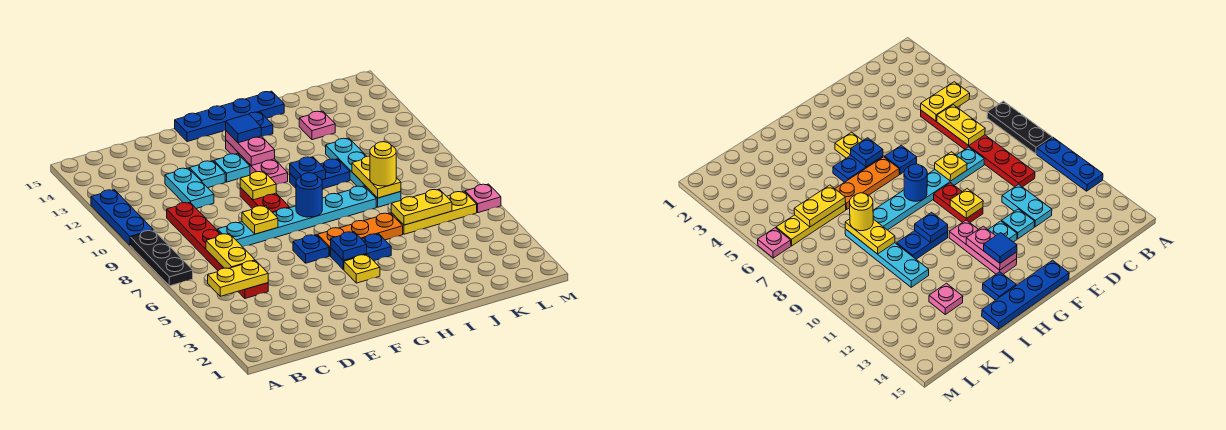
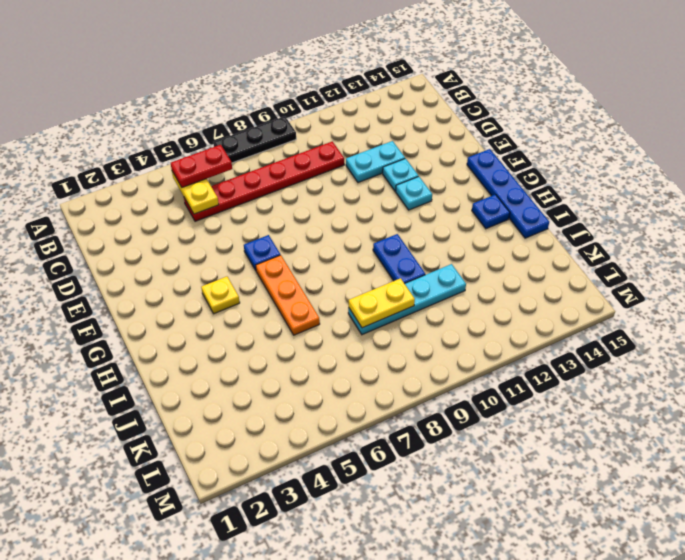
red 1x2 plate [171,145,232,187] -> red 1x2 plate moved to [240,188,289,213]
none -> blue 1x3 plate [91,190,153,245]
none -> cyan 1x6 plate [218,186,376,247]
none -> blue 1x2 plate [331,234,391,270]
none -> pink 1x3 plate [226,140,288,185]

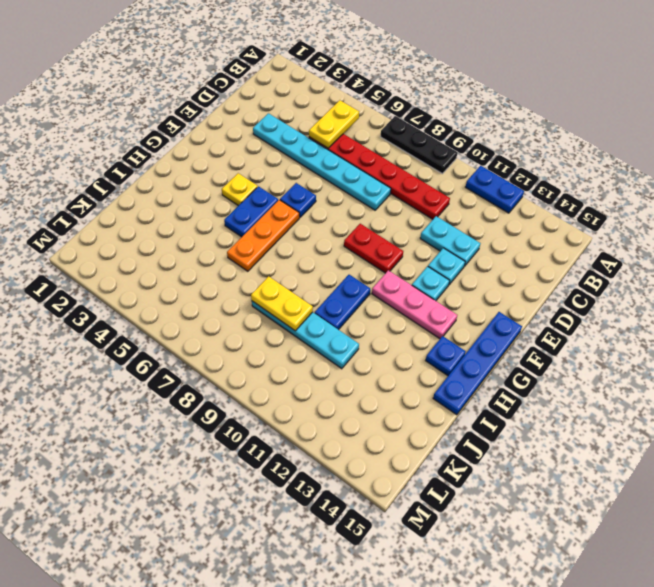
blue 1x2 plate [466,166,524,213] -> blue 1x3 plate [91,190,153,245]
cyan 1x6 plate [253,113,391,210] -> cyan 1x6 plate turned to [218,186,376,247]
none -> yellow 1x3 plate [391,191,477,234]
none -> pink 1x1 plate [299,111,335,140]
none -> pink 1x1 plate [465,184,501,213]
none -> yellow 1x2 plate [206,234,255,269]

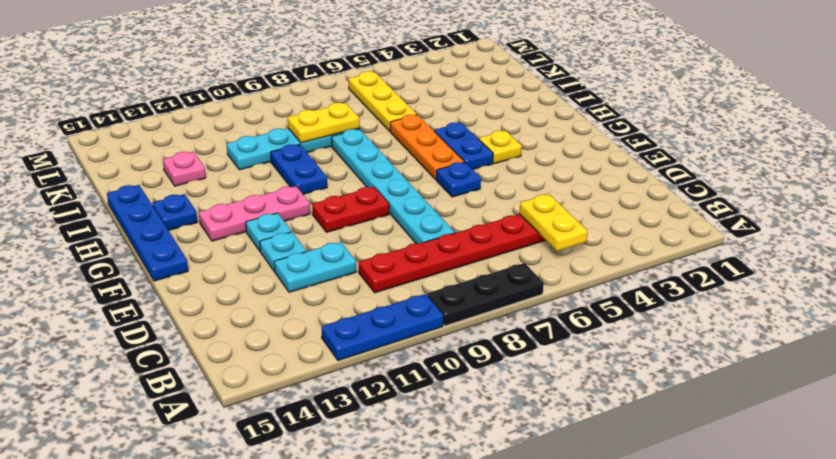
none -> pink 1x1 plate [465,184,501,213]
none -> yellow 1x2 plate [206,234,255,269]
none -> yellow 1x1 plate [242,206,278,234]
none -> yellow 1x1 plate [240,171,276,200]

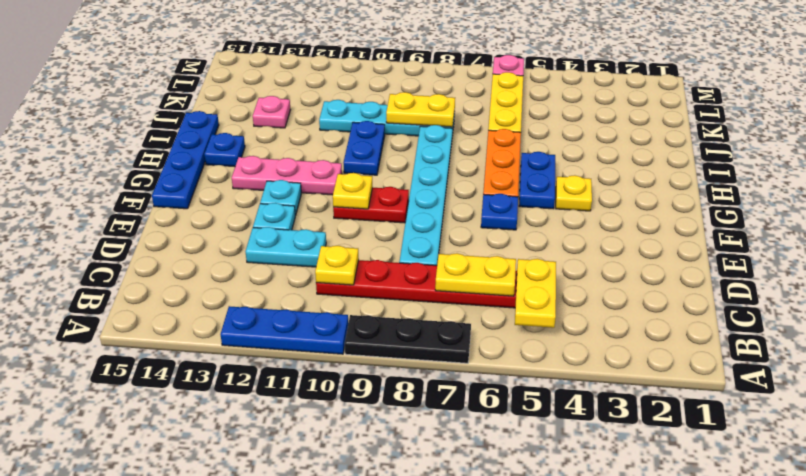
yellow 1x1 plate [315,246,359,285] -> yellow 1x1 plate moved to [242,206,278,234]
none -> blue 1x1 plate [331,232,367,260]
none -> blue 1x1 round brick [296,173,322,217]
none -> pink 1x2 plate [226,131,275,166]
none -> blue 1x1 plate [290,157,326,180]

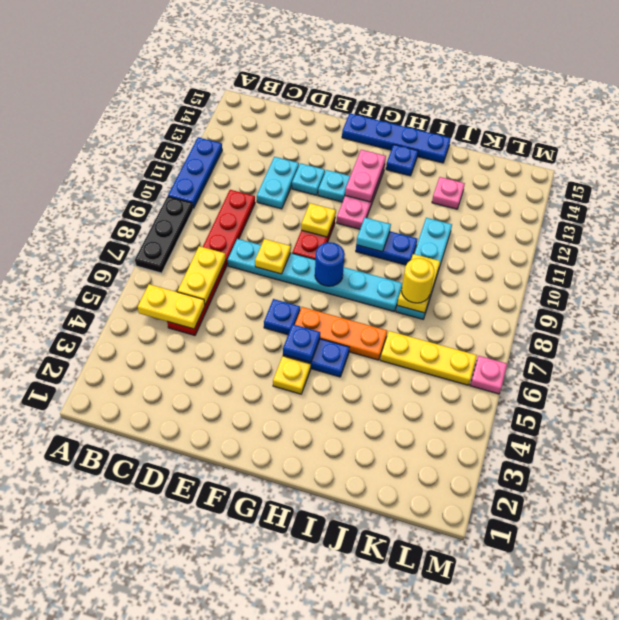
cyan 1x1 plate [356,218,391,252] -> blue 1x1 plate [290,157,326,180]
none -> yellow 1x2 plate [391,189,452,225]
none -> blue 1x1 tile [226,114,261,143]

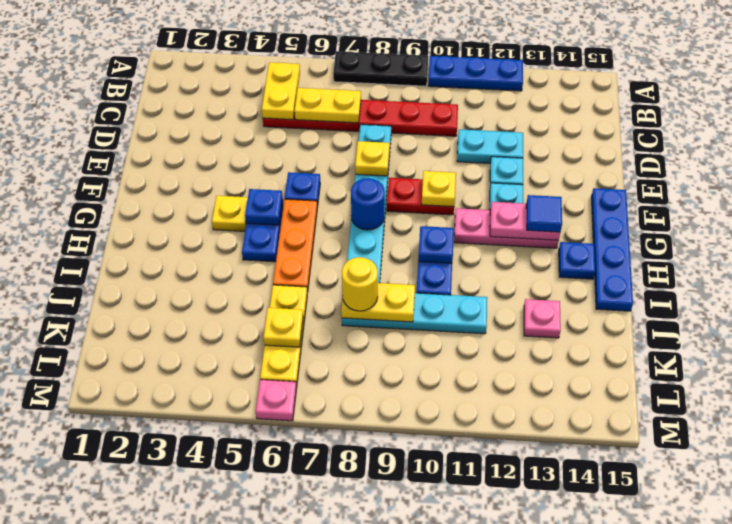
yellow 1x1 plate [264,308,303,347] -> yellow 1x2 plate [391,189,452,225]

